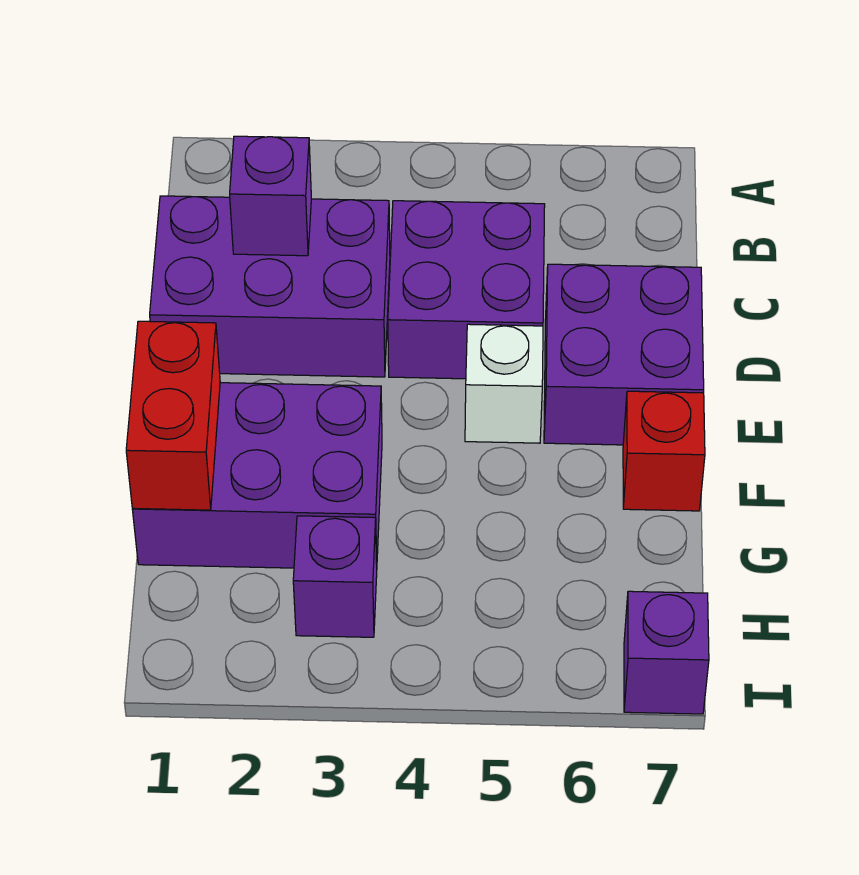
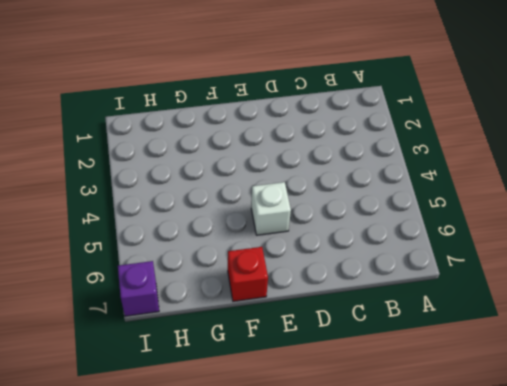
none -> purple 2x3 brick [150,196,390,377]
none -> purple 2x2 brick [388,201,545,379]

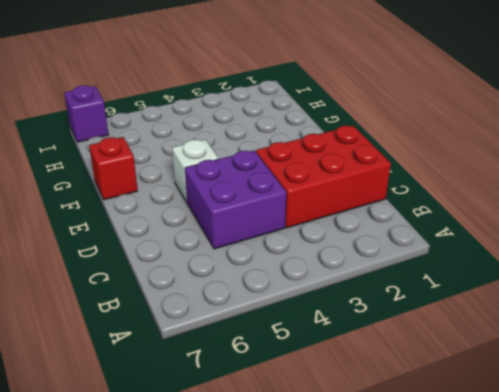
red 2x3 brick [256,126,391,228] -> purple 2x3 brick [150,196,390,377]
none -> purple 2x2 brick [544,264,704,445]
none -> purple 2x3 brick [132,383,382,568]

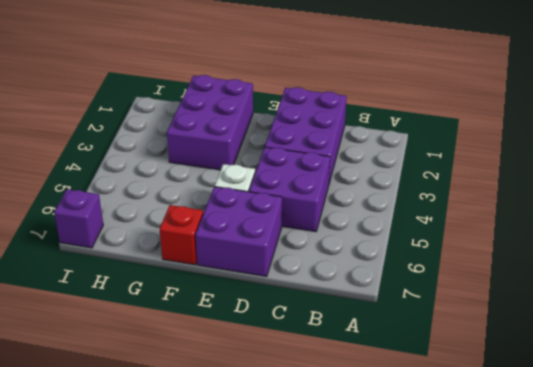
none -> purple 1x1 brick [293,516,377,637]
none -> purple 1x1 brick [230,136,311,256]

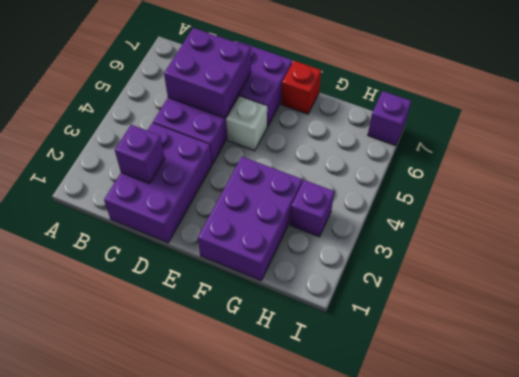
purple 2x2 brick [164,28,251,118] -> none
none -> red 1x2 brick [126,321,220,510]

